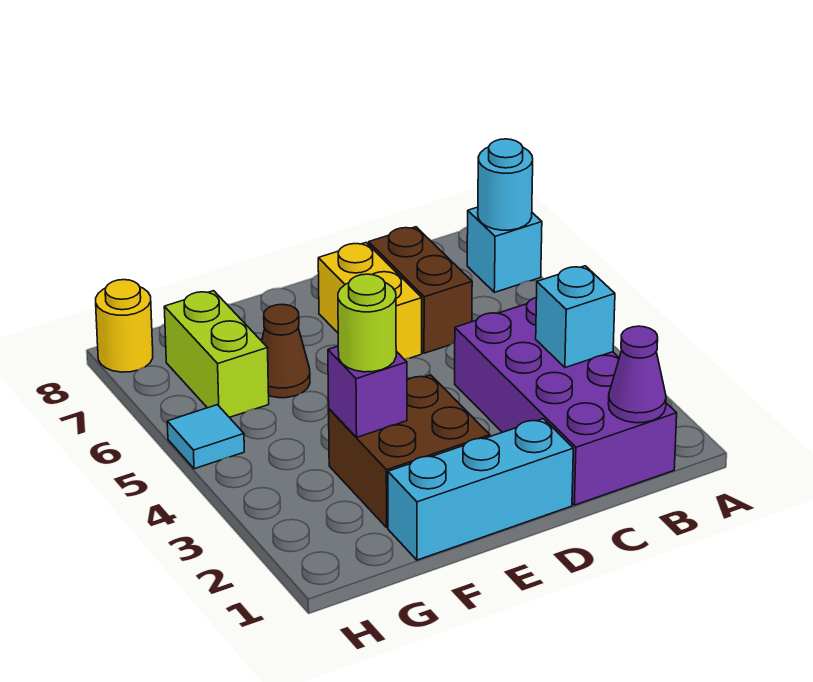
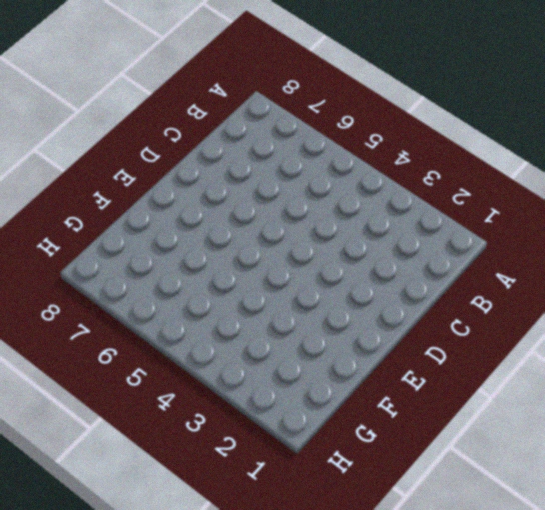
none -> cyan 1x1 brick [467,207,542,292]
none -> purple 2x4 brick [455,297,677,505]
none -> brown 1x2 brick [369,227,472,353]

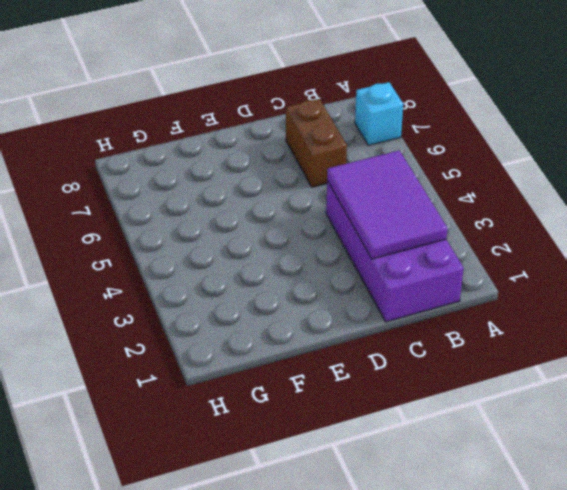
purple 2x3 tile [327,150,448,259] -> cyan 1x1 brick [536,266,615,368]
none -> cyan 1x3 brick [388,419,573,560]
none -> yellow 1x2 brick [318,243,422,359]
none -> brown 2x2 brick [329,375,490,528]

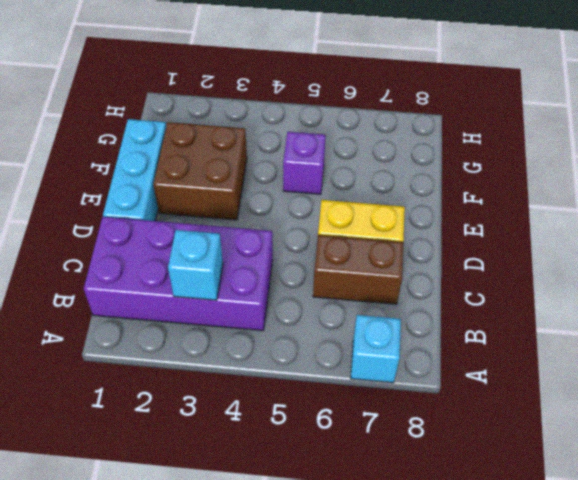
purple 1x1 brick [283,132,326,194] -> purple 1x1 brick moved to [328,346,407,437]
none -> brown 1x1 cone [262,304,310,398]
none -> lime 1x2 brick [164,291,269,417]
none -> cyan 1x1 tile [167,405,244,469]

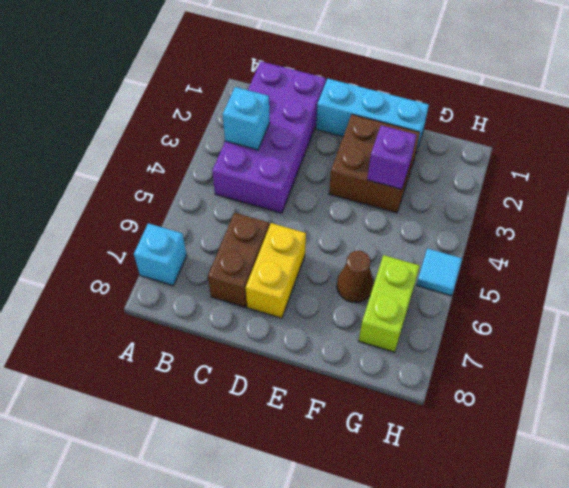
none -> yellow 1x1 round brick [96,280,153,372]
none -> cyan 1x1 round brick [478,139,533,230]
none -> purple 1x1 cone [608,326,666,423]

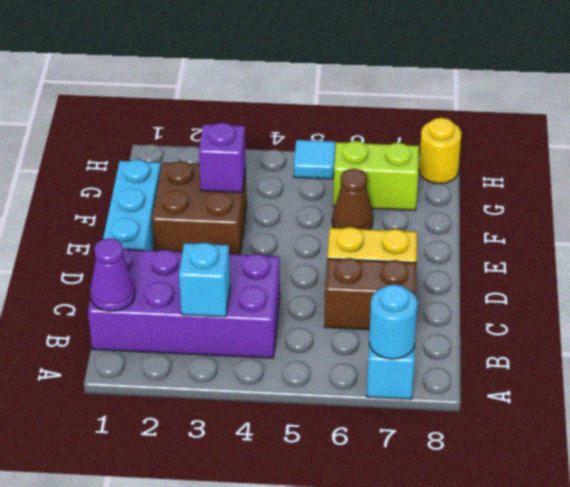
none -> lime 1x1 round brick [338,274,396,372]

